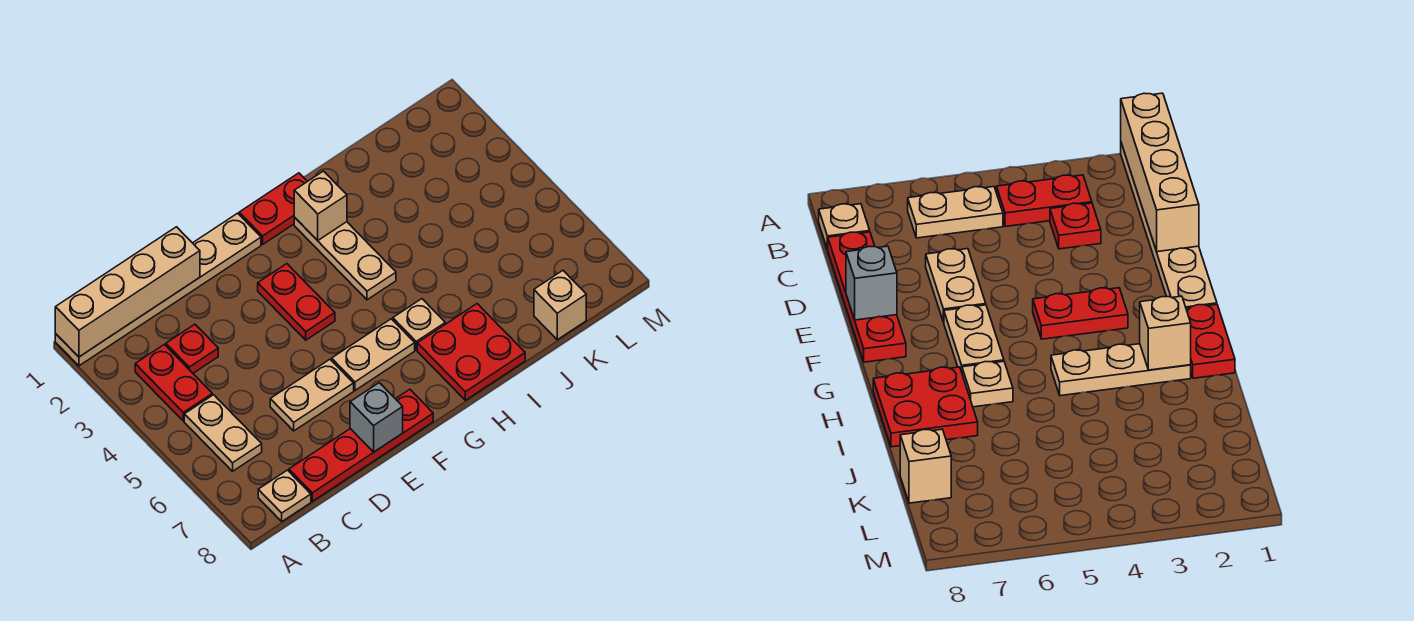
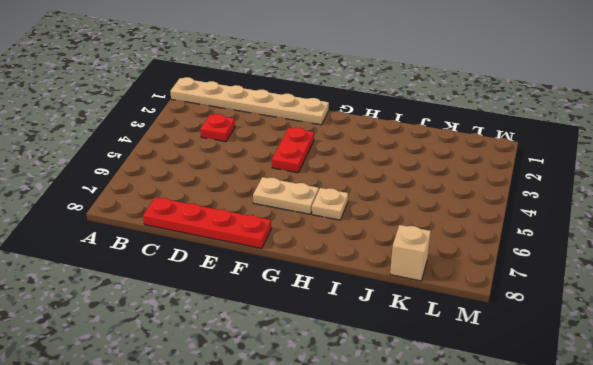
none -> red 1x2 plate [135,344,212,421]
none -> tan 1x2 plate [184,395,262,471]
none -> tan 1x1 plate [258,470,311,521]

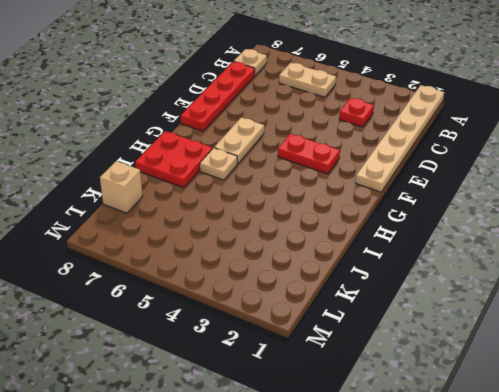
none -> red 1x2 plate [135,344,212,421]
none -> tan 1x2 plate [270,359,354,431]
none -> red 1x2 plate [239,173,307,244]

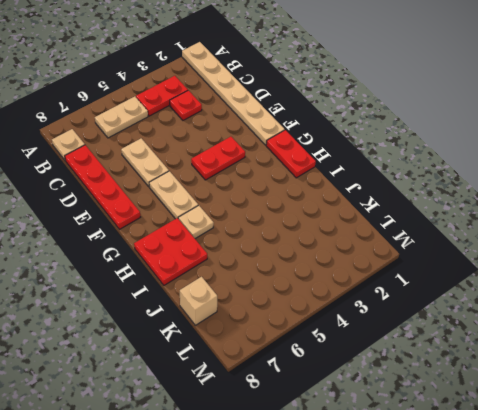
none -> tan 1x3 plate [294,217,396,300]
none -> tan 1x4 brick [55,227,200,357]
none -> grey 1x1 brick [350,383,403,452]

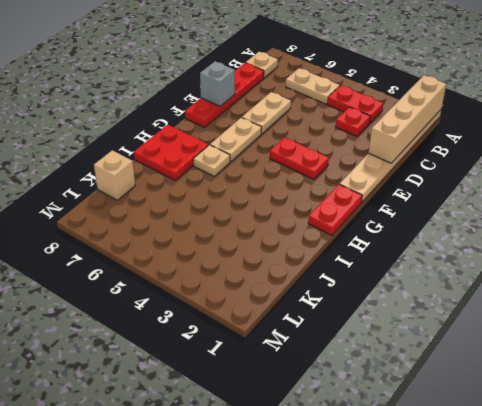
none -> tan 1x3 plate [294,217,396,300]
none -> tan 1x1 brick [294,171,347,240]

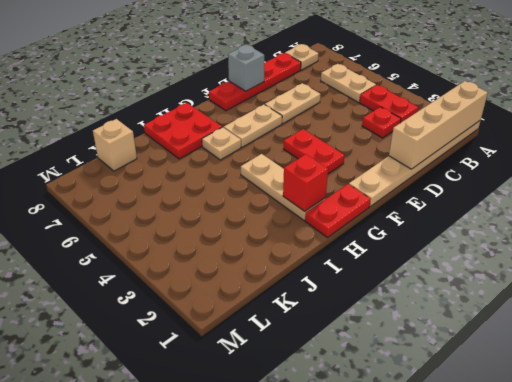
red 1x1 brick [283,154,328,211] -> tan 1x1 brick [294,171,347,240]

